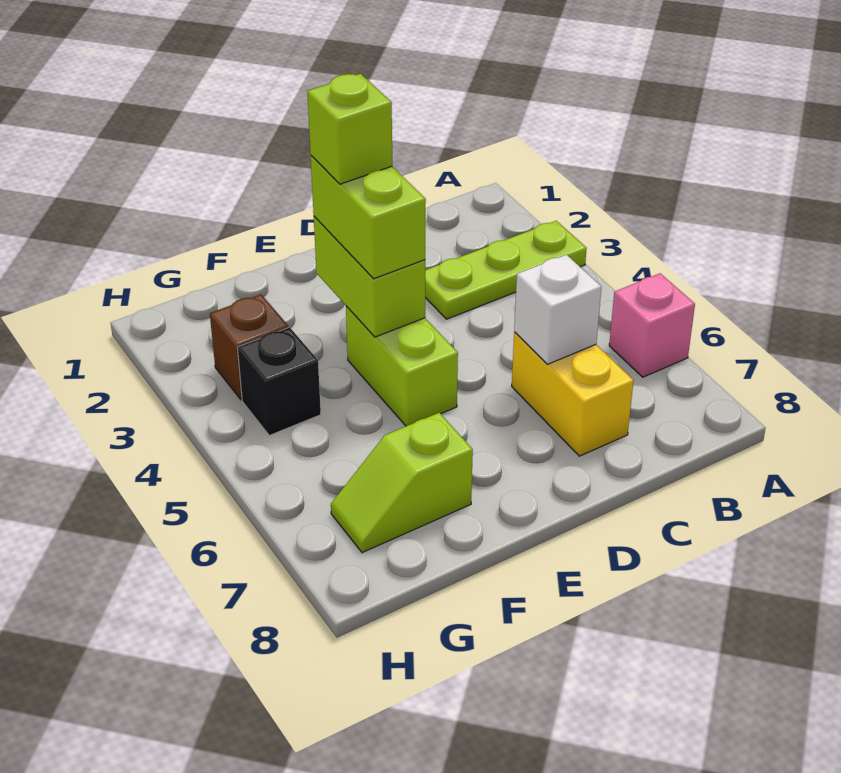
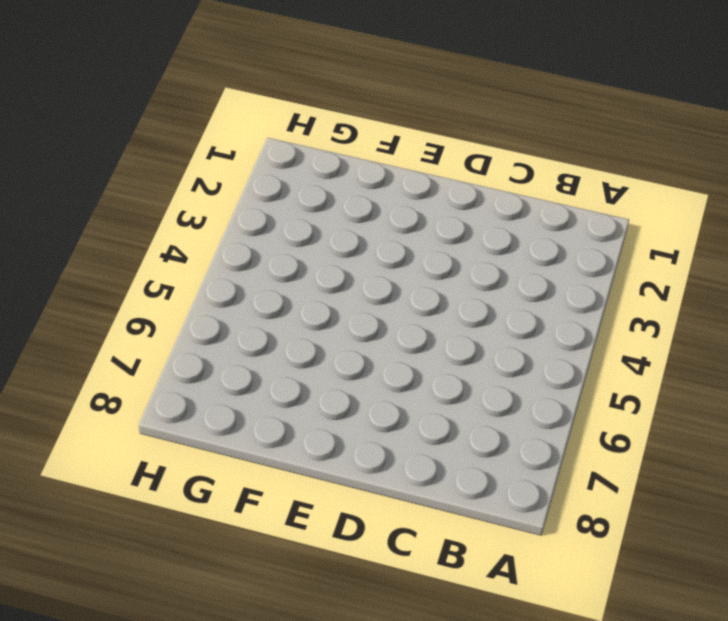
none -> lime 1x3 plate [425,221,587,319]
none -> pink 1x1 brick [609,273,695,377]

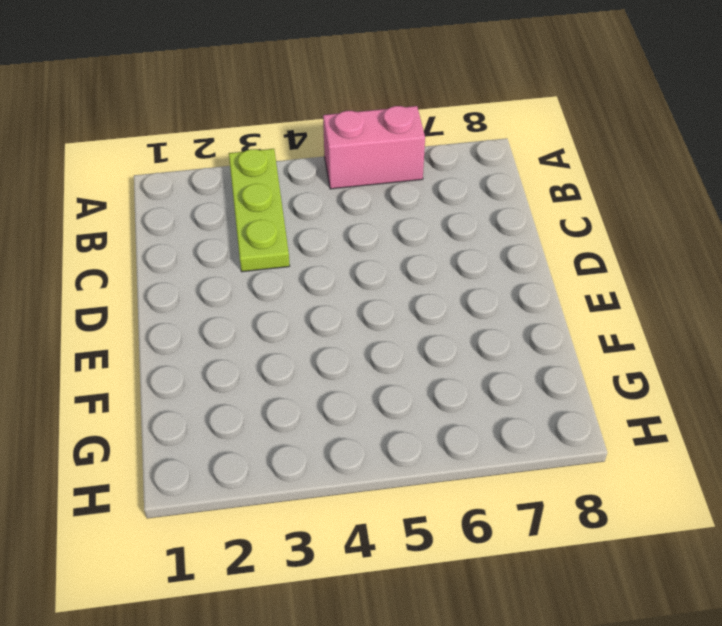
pink 1x2 brick [323,106,425,189] -> pink 1x1 brick [609,273,695,377]
none -> yellow 1x2 brick [512,332,634,456]
none -> lime 1x2 brick [346,306,458,426]

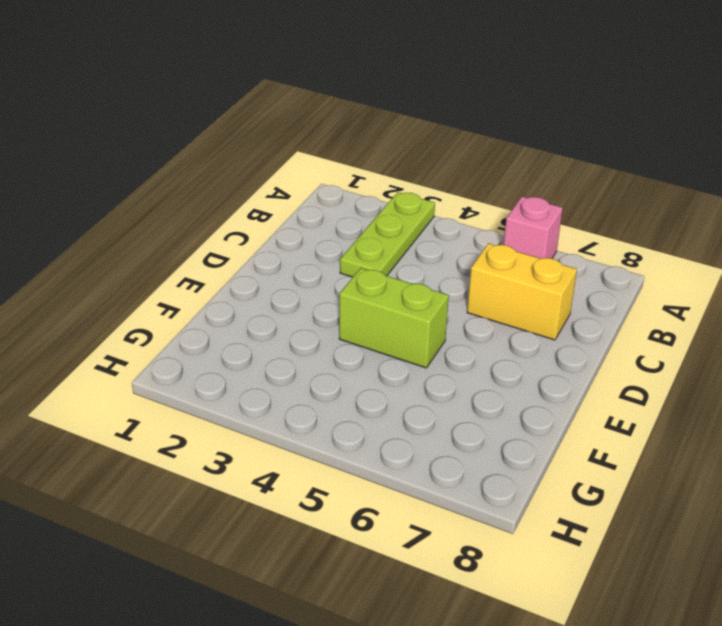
none -> lime 1x2 slope [331,413,473,553]
none -> brown 1x1 brick [210,294,288,400]

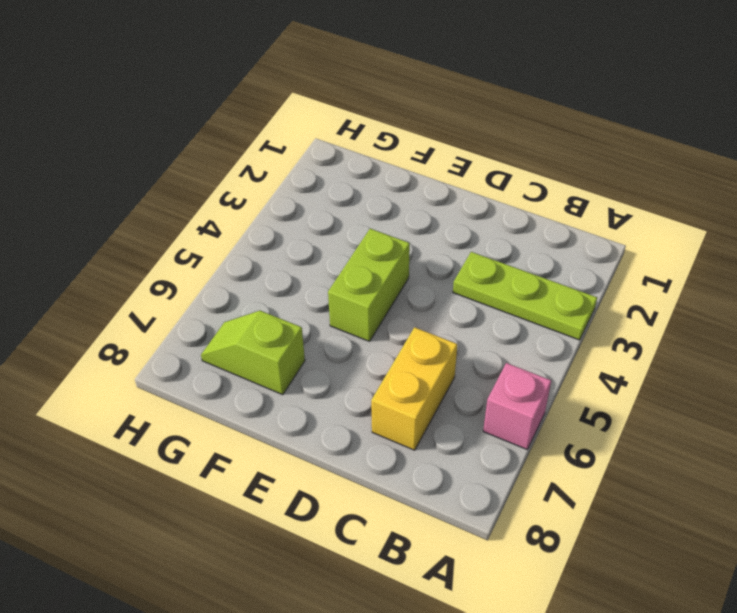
none -> brown 1x1 brick [210,294,288,400]
none -> black 1x1 brick [237,327,321,435]

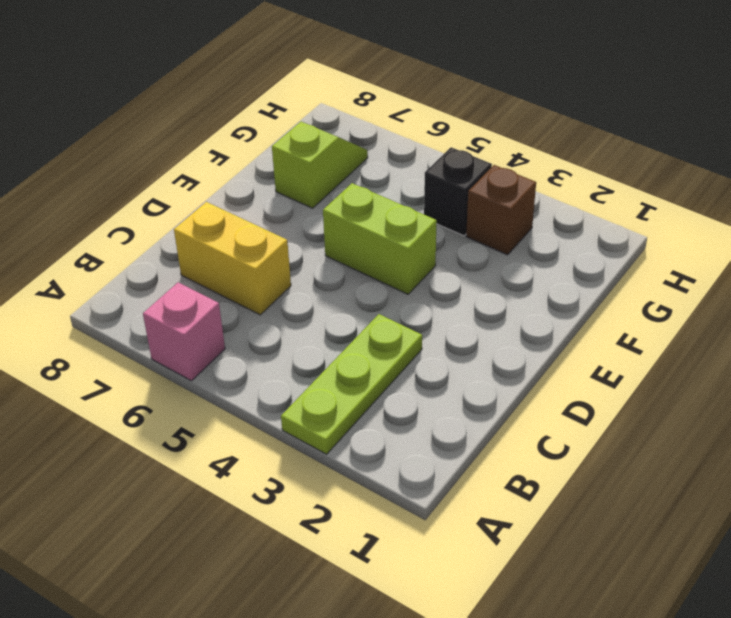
none -> white 1x1 brick [514,255,601,364]
none -> lime 1x2 brick [314,217,425,337]

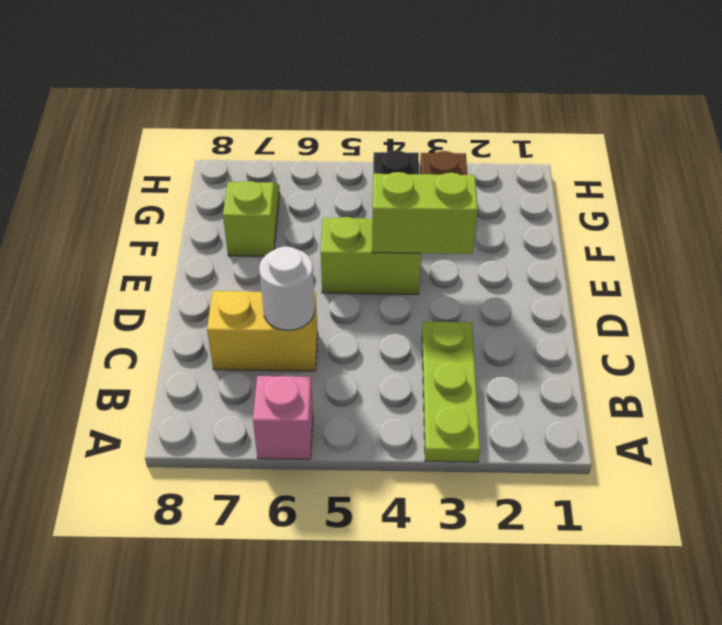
white 1x1 round brick [259,246,315,330] -> white 1x1 brick [514,255,601,364]
none -> lime 1x2 brick [311,156,426,279]
none -> lime 1x1 brick [307,74,392,184]

